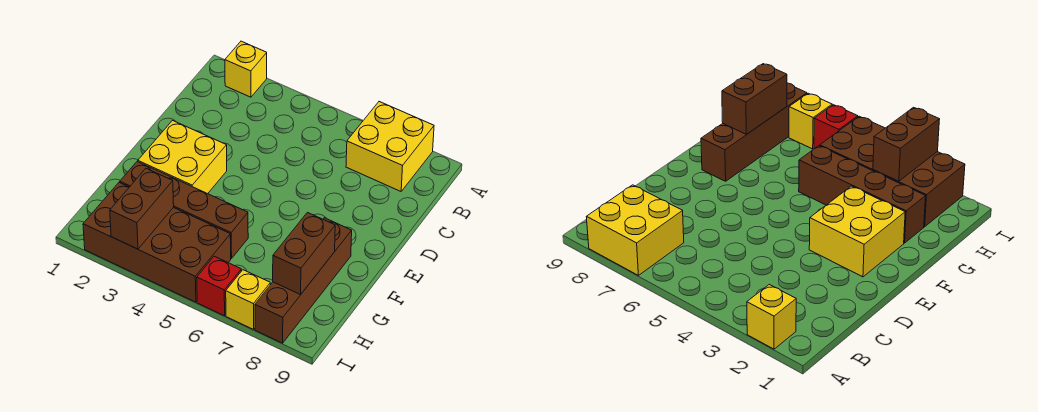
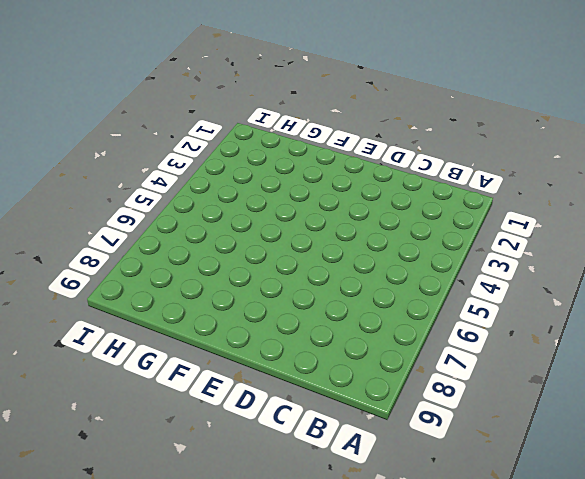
none -> yellow 1x1 brick [225,41,267,97]
none -> yellow 2x2 brick [346,102,434,191]

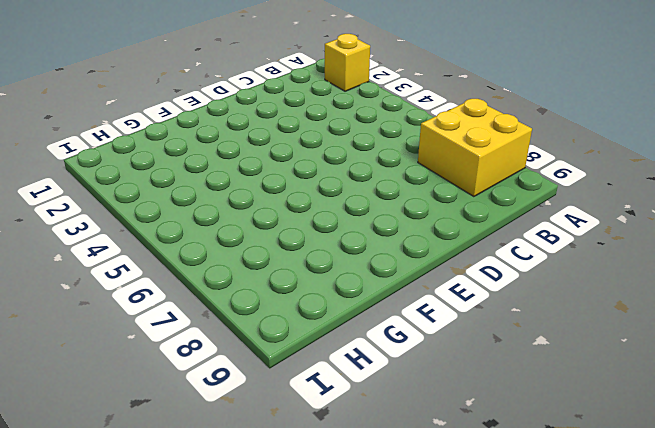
none -> yellow 2x2 brick [138,121,227,194]
none -> brown 1x4 brick [255,218,352,343]

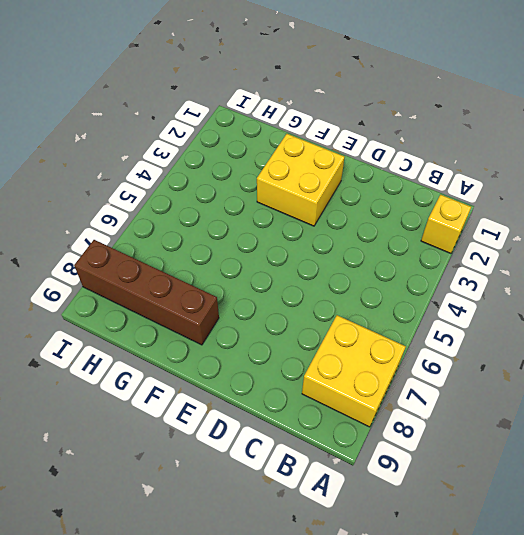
none -> brown 1x4 brick [120,162,248,259]
none -> brown 2x4 brick [83,183,231,302]

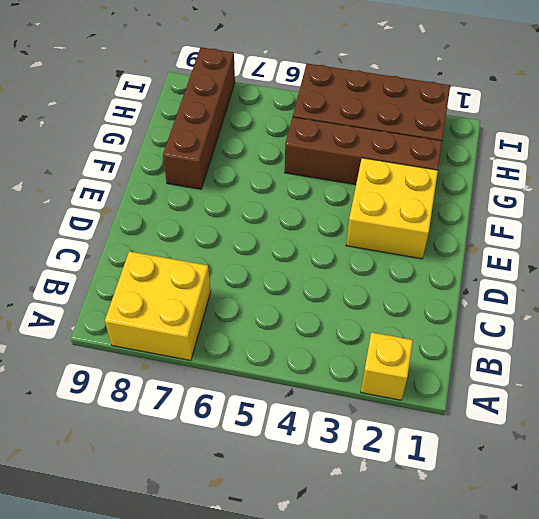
none -> red 1x1 brick [197,256,241,316]
none -> yellow 1x1 brick [226,270,270,329]

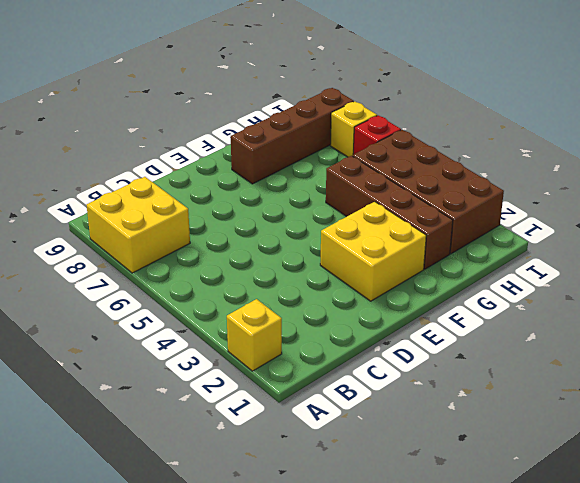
none -> brown 1x2 brick [273,213,335,295]
none -> brown 1x2 brick [110,169,174,249]

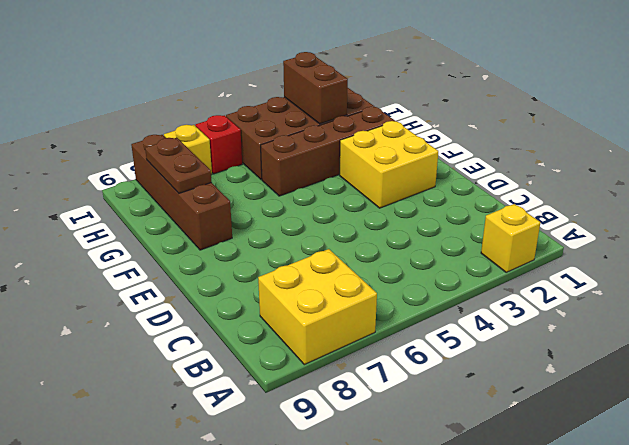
brown 1x2 plate [145,138,211,193] -> brown 1x2 brick [273,213,335,295]

